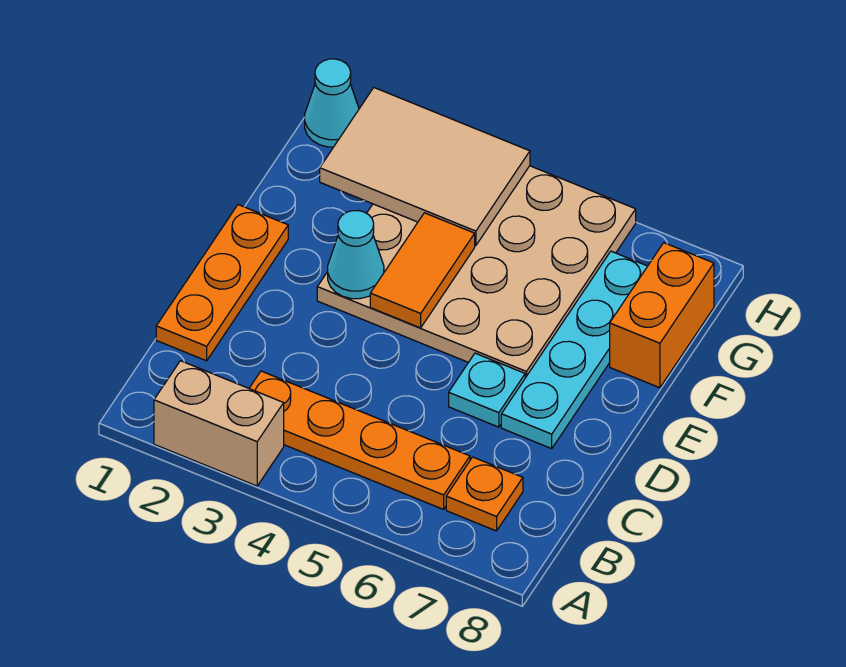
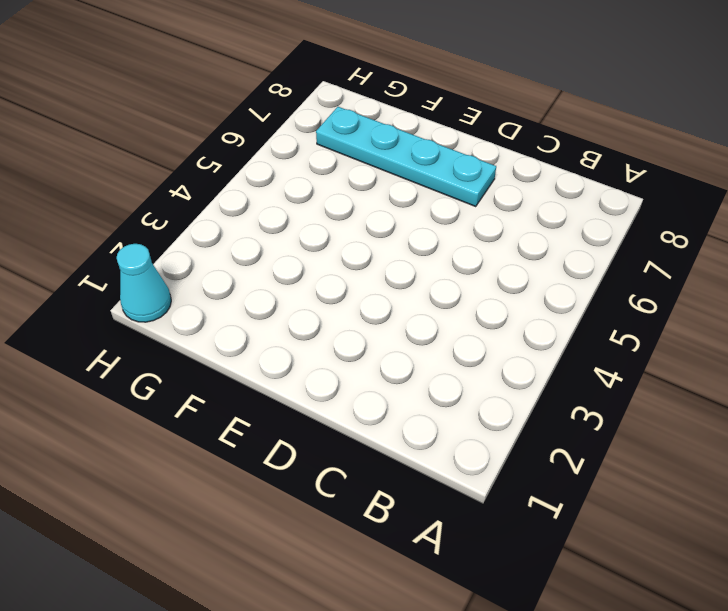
none -> tan 1x2 brick [154,361,284,486]
none -> orange 1x4 plate [249,371,470,509]
none -> orange 1x1 plate [446,457,523,531]

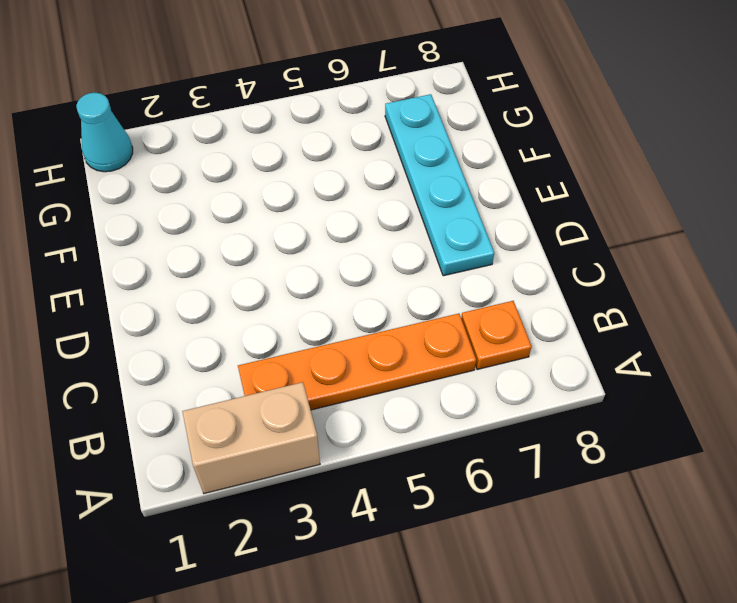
none -> orange 1x3 plate [156,205,288,361]
none -> cyan 1x1 plate [449,353,525,427]
none -> tan 4x4 plate [317,166,636,378]

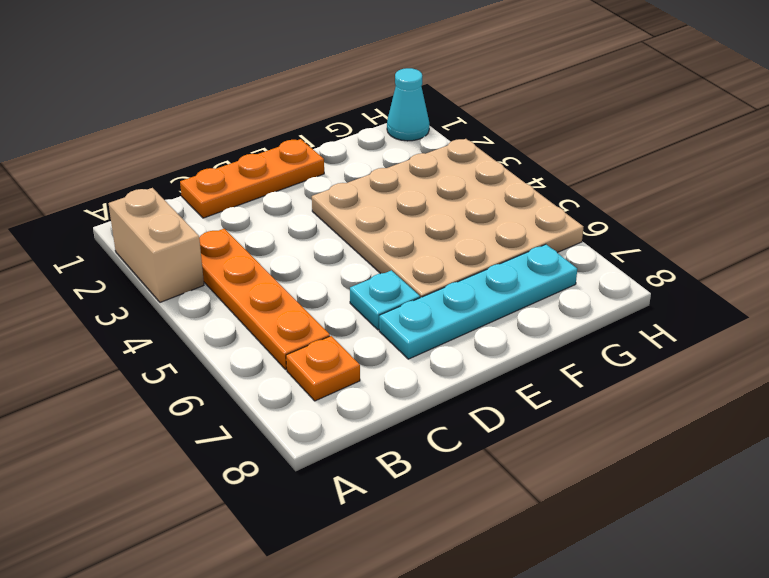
none -> orange 1x2 brick [610,243,714,388]
none -> cyan 1x1 cone [328,211,384,299]
none -> orange 1x2 tile [370,213,475,328]

